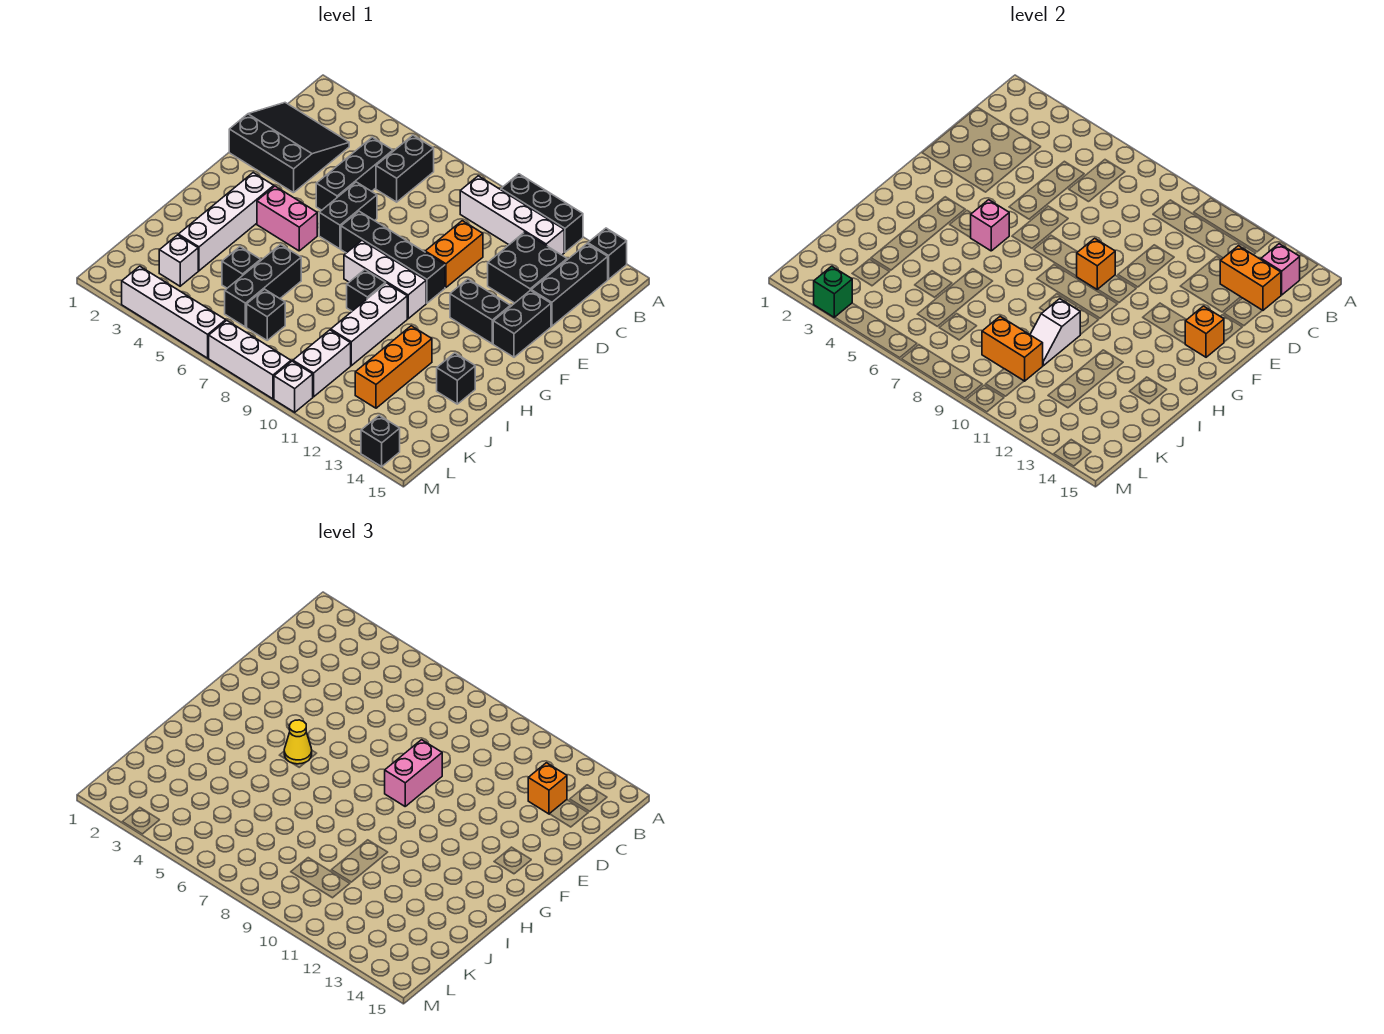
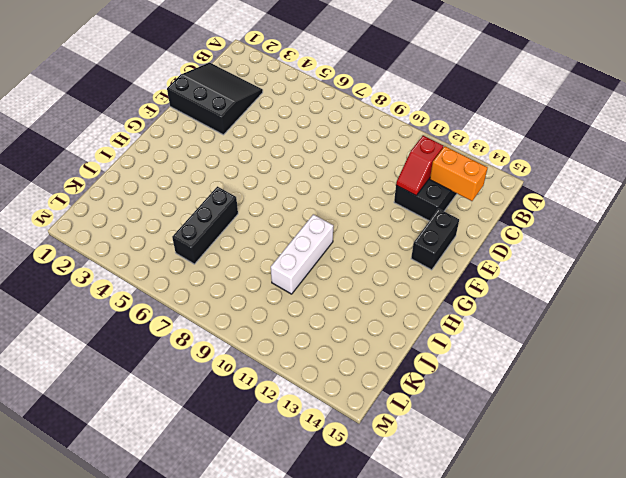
red 1x2 slope [396,136,443,195] -> none
none -> black 1x3 brick [501,174,583,252]
none -> black 1x1 brick [588,228,627,279]
none -> black 1x2 brick [376,135,434,202]
none -> white 1x4 brick [460,176,564,255]

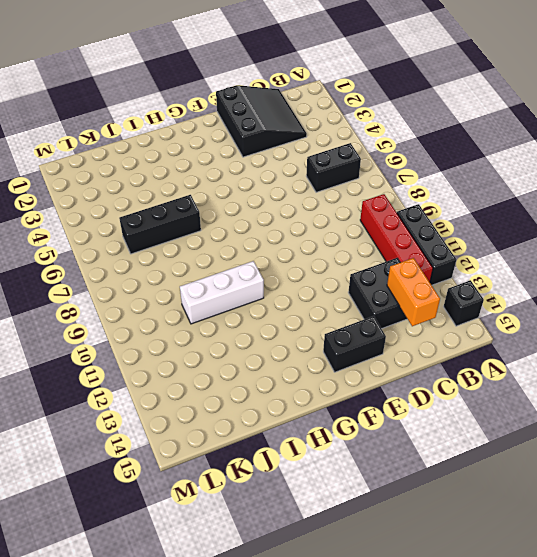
red 1x4 brick [360,194,433,282] -> white 1x4 brick [460,176,564,255]
none -> black 1x3 brick [531,244,608,326]
none -> black 1x3 brick [316,137,393,210]
none -> orange 1x2 brick [425,221,483,287]
none -> black 1x2 brick [319,182,377,249]

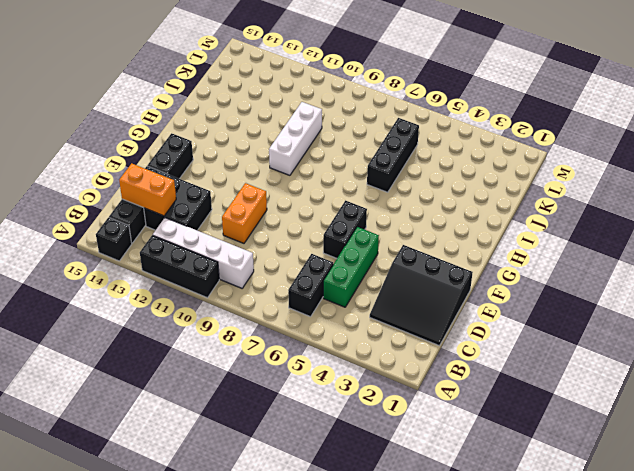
green 1x3 brick [323,227,379,307] -> black 1x3 brick [316,137,393,210]
none -> black 1x4 brick [341,211,445,303]
none -> black 1x2 brick [450,279,510,344]
none -> white 1x4 brick [178,173,274,271]
none -> pink 1x2 brick [257,186,317,251]

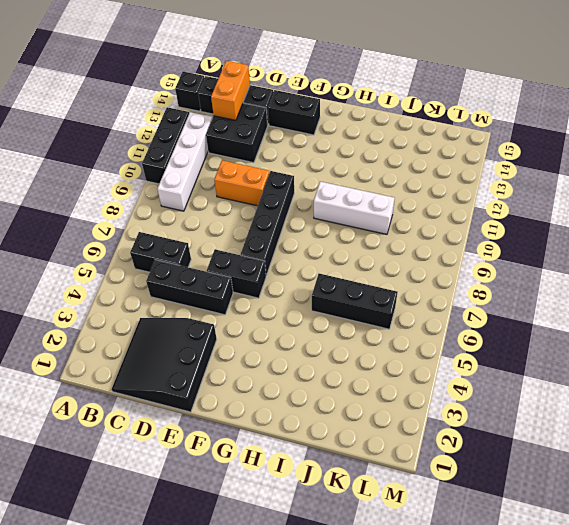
none -> black 1x2 brick [450,279,510,344]
none -> white 1x4 brick [178,173,274,271]
none -> pink 1x2 brick [257,186,317,251]
none -> white 1x3 brick [344,241,426,319]

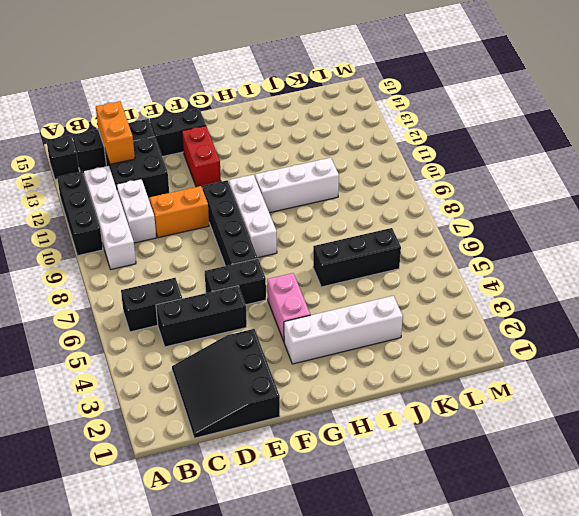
white 1x2 brick [116,179,156,243] -> white 1x2 brick turned to [293,330,351,397]
red 1x2 brick [182,126,221,187] -> black 1x2 brick [450,279,510,344]
none -> black 1x1 brick [347,270,386,311]
none -> orange 1x3 brick [355,326,432,408]
none -> black 1x1 brick [437,353,475,404]
none -> black 1x1 brick [222,247,261,288]

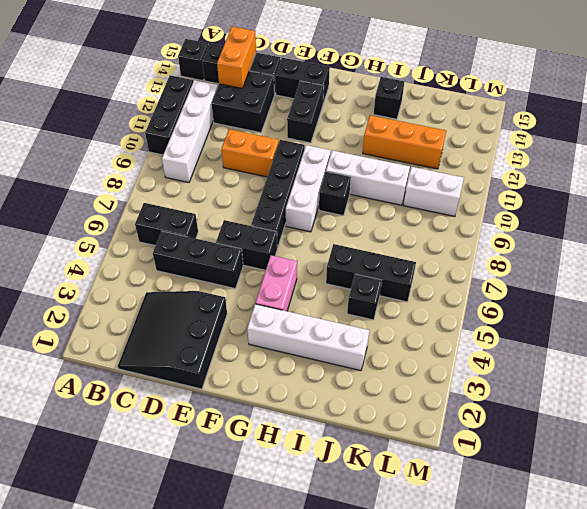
none -> white 1x1 brick [159,235,198,286]
none -> black 1x1 brick [247,289,285,340]
none -> white 1x4 brick [122,266,226,358]
none -> white 1x3 brick [209,321,291,399]

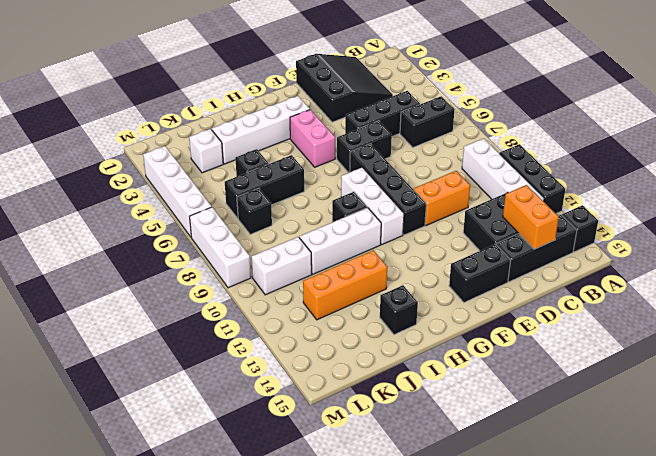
none -> black 1x2 brick [450,279,510,344]
none -> white 1x1 brick [274,361,313,412]
none -> black 1x1 brick [361,415,400,467]
none -> pink 1x1 brick [1261,244,1300,295]

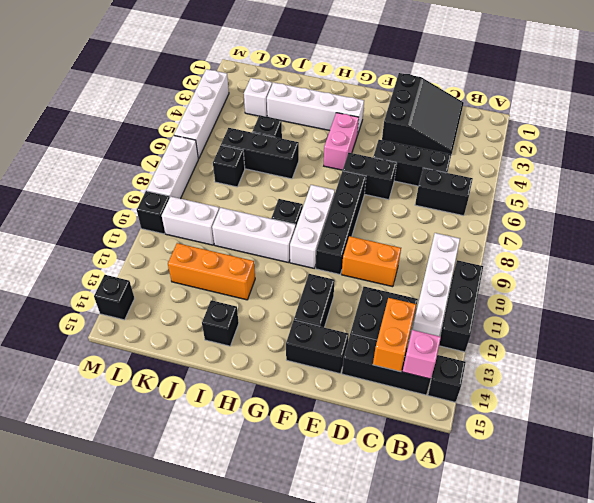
black 1x1 brick [137,191,170,234] -> white 1x1 brick [274,361,313,412]
none -> orange 1x1 brick [1077,238,1115,290]
none -> orange 1x1 brick [1185,306,1224,357]
none -> pink 1x1 brick [971,200,1009,251]
none -> white 1x2 slope [1030,299,1080,366]

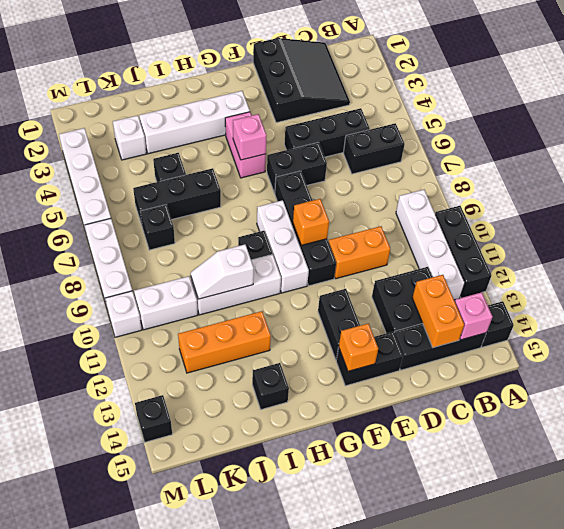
none -> orange 1x2 brick [982,316,1043,381]
none -> green 1x1 brick [814,266,852,317]
none -> orange 1x1 brick [528,763,567,814]
none -> pink 1x2 brick [385,740,442,806]

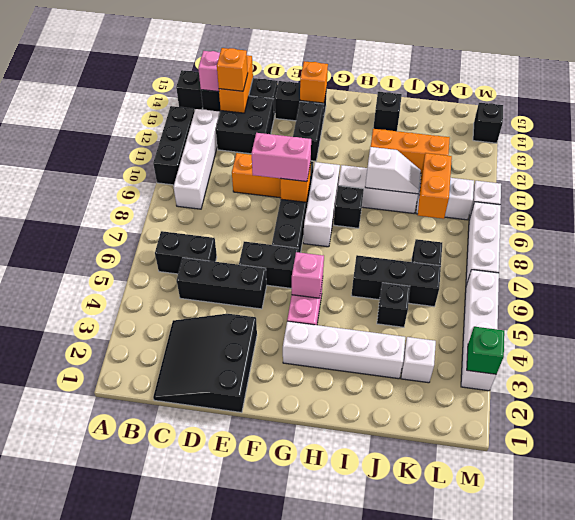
none -> yellow 1x1 cone [284,720,312,764]

